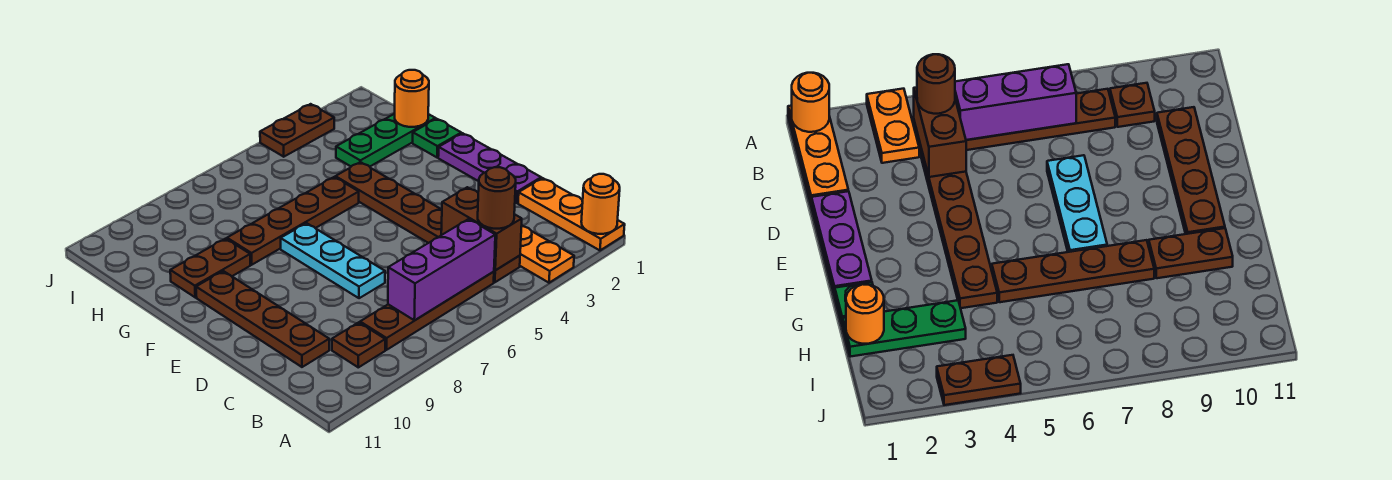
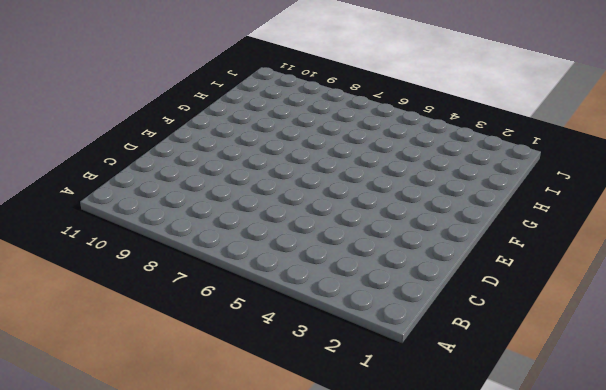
none -> orange 1x3 plate [518,178,625,250]
none -> orange 1x2 plate [520,226,574,283]
none -> brown 1x6 plate [335,162,520,282]

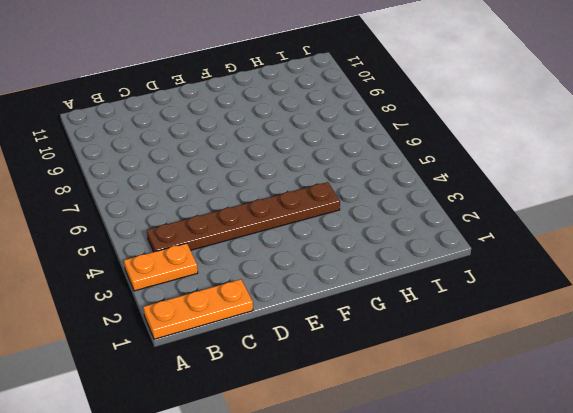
none -> brown 1x4 plate [360,272,494,350]
none -> brown 1x1 plate [332,322,385,367]
none -> brown 1x4 plate [196,271,329,367]

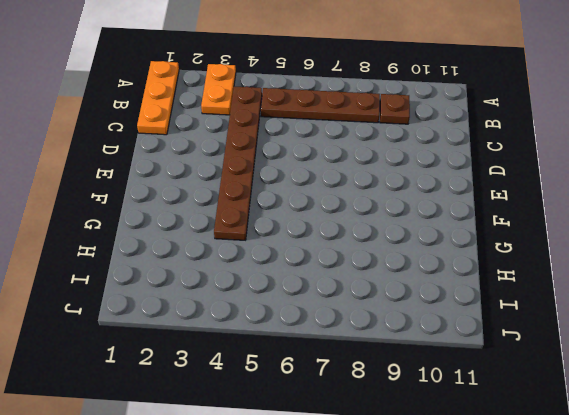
none -> brown 1x4 plate [196,271,329,367]
none -> purple 1x3 plate [438,133,541,203]
none -> cyan 1x3 plate [281,223,385,298]

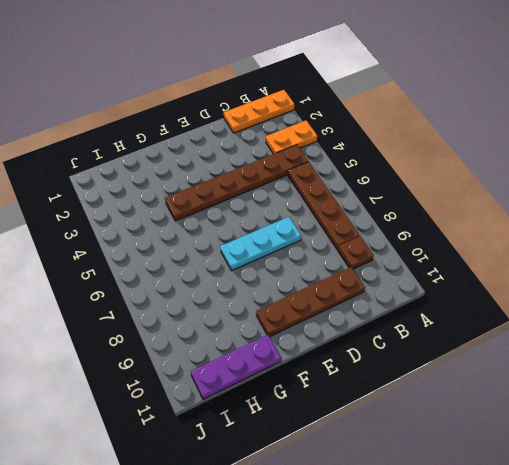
purple 1x3 plate [191,335,281,399] -> purple 1x3 plate moved to [438,133,541,203]
none -> green 1x1 plate [413,119,461,157]
none -> brown 1x4 plate [227,177,359,265]
none -> brown 1x2 plate [170,239,250,297]

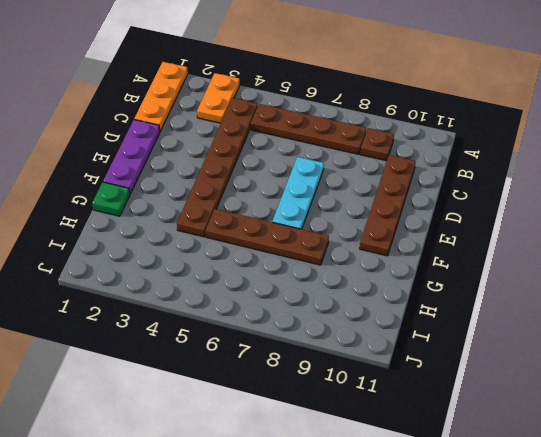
none -> brown 1x2 plate [170,239,250,297]
none -> green 1x3 plate [336,114,435,167]
none -> brown 1x2 plate [260,104,334,157]

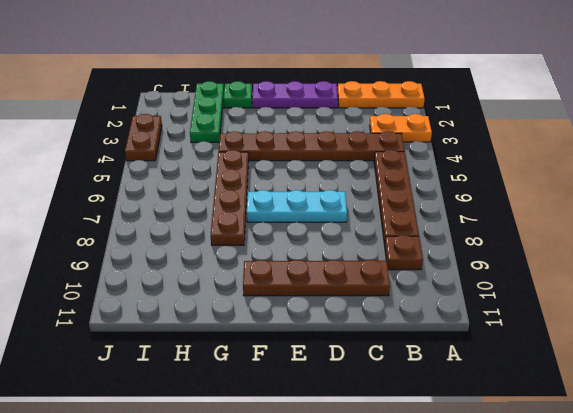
none -> brown 1x2 plate [170,239,250,297]
none -> orange 1x1 round brick [581,174,620,234]
none -> brown 1x2 brick [441,187,522,270]

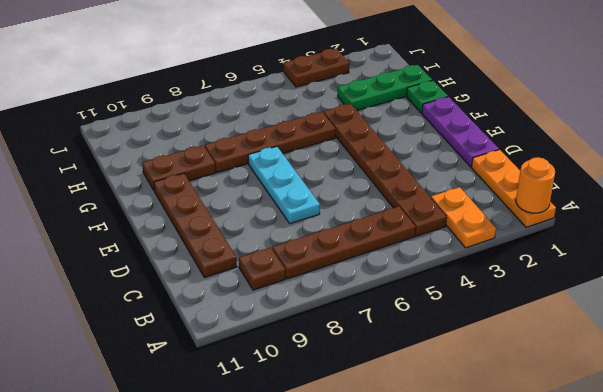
none -> brown 1x2 brick [441,187,522,270]
none -> purple 1x3 brick [388,219,495,320]
none -> orange 1x1 round brick [395,70,429,127]

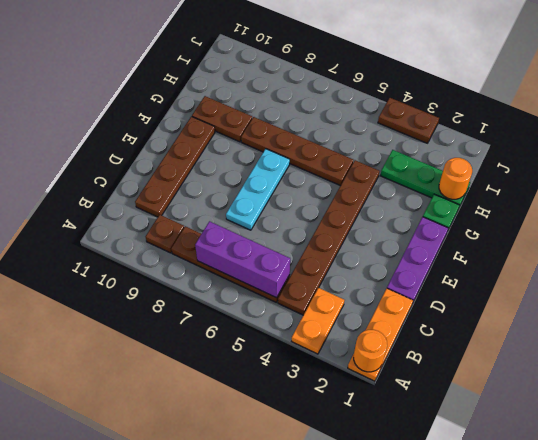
none -> brown 1x2 brick [441,187,522,270]
none -> brown 1x1 round brick [478,167,516,229]

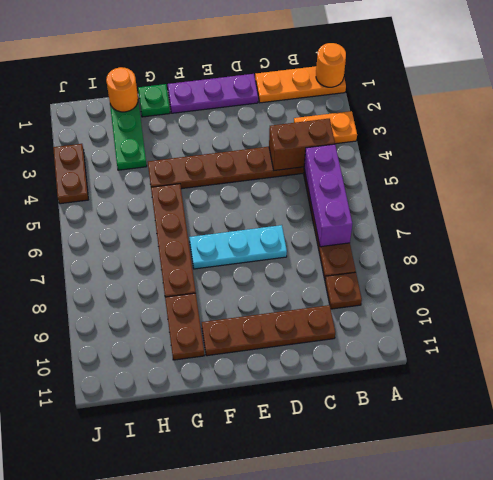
none -> brown 1x1 round brick [478,167,516,229]

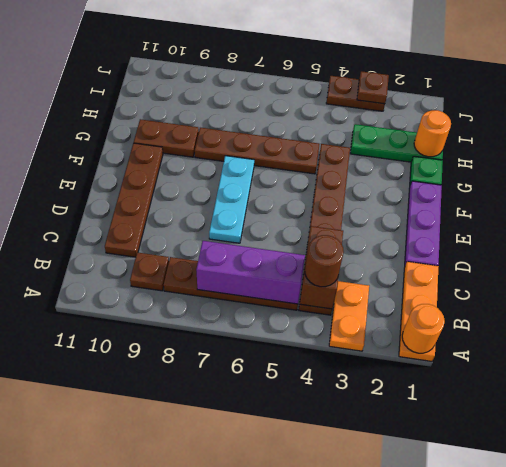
brown 1x1 plate [357,71,389,104] -> none

